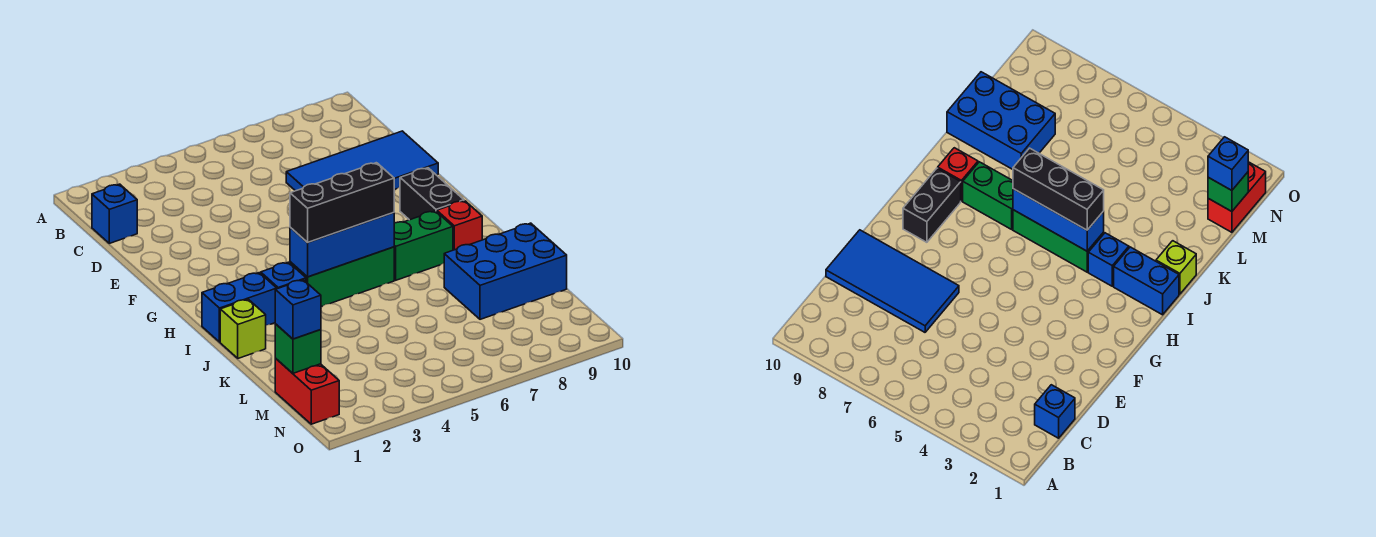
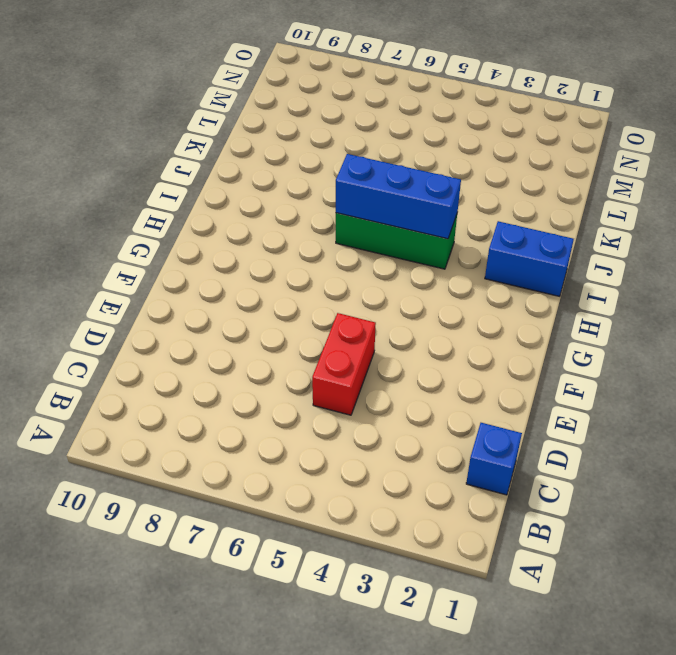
red 1x2 brick [312,313,376,415] -> red 1x2 brick moved to [275,359,339,424]
none -> blue 2x4 tile [286,131,438,191]
none -> black 1x2 brick [400,168,464,220]
none -> blue 1x1 brick [261,262,306,289]

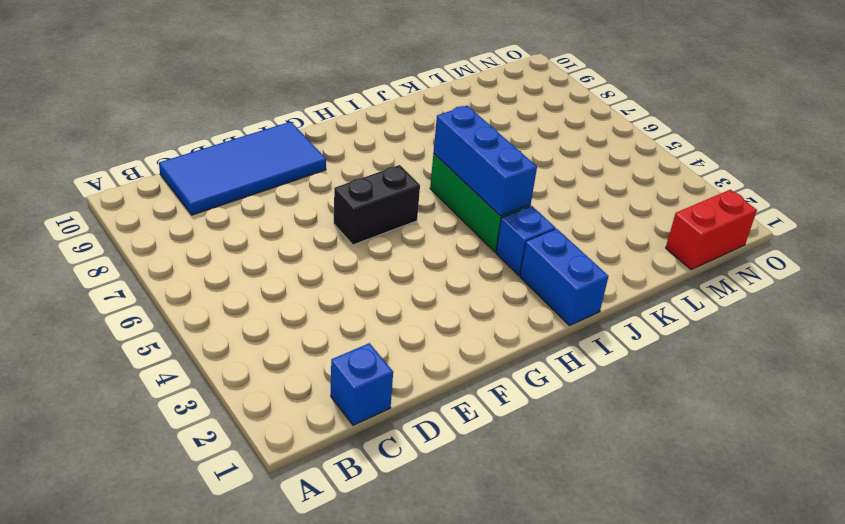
blue 2x4 tile [159,122,326,215] -> blue 2x4 tile turned to [286,131,438,191]
black 1x2 brick [334,165,420,245] -> black 1x2 brick moved to [400,168,464,220]
none -> green 1x2 brick [394,211,453,280]
none -> red 1x1 brick [437,201,482,250]
none -> lime 1x1 brick [220,299,266,358]

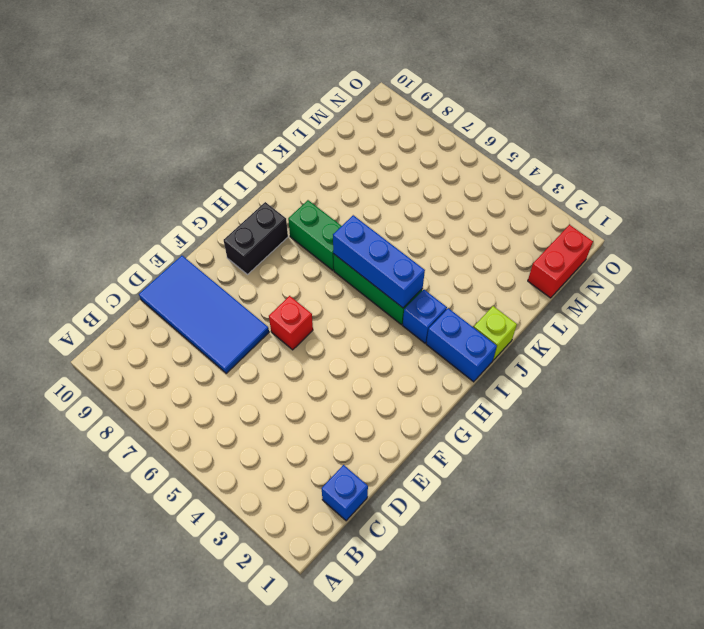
red 1x1 brick [269,296,313,350] -> red 1x1 brick moved to [437,201,482,250]
none -> blue 2x3 brick [444,223,567,319]
none -> green 1x1 brick [275,324,321,373]
none -> black 1x3 brick [290,163,394,243]

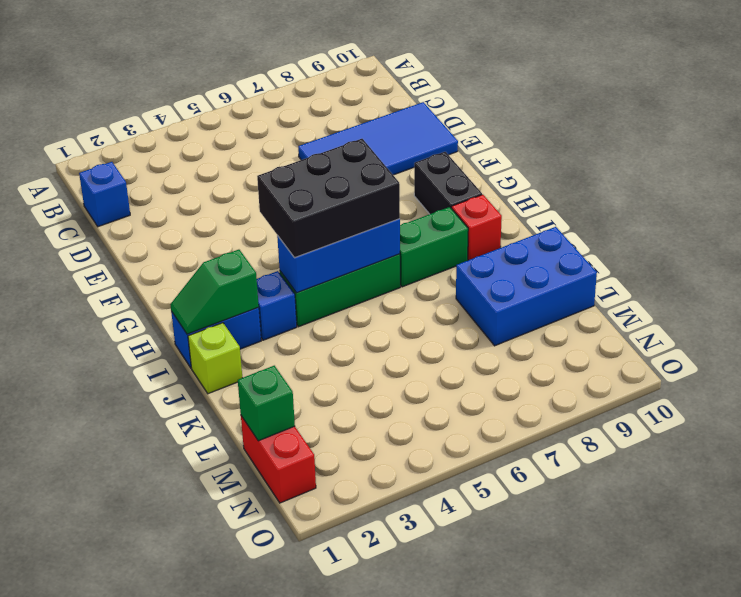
black 2x3 brick [257,139,400,258] -> black 1x3 brick [290,163,394,243]
green 1x2 slope [170,250,259,334] -> none
none -> blue 1x1 brick [275,280,321,339]

